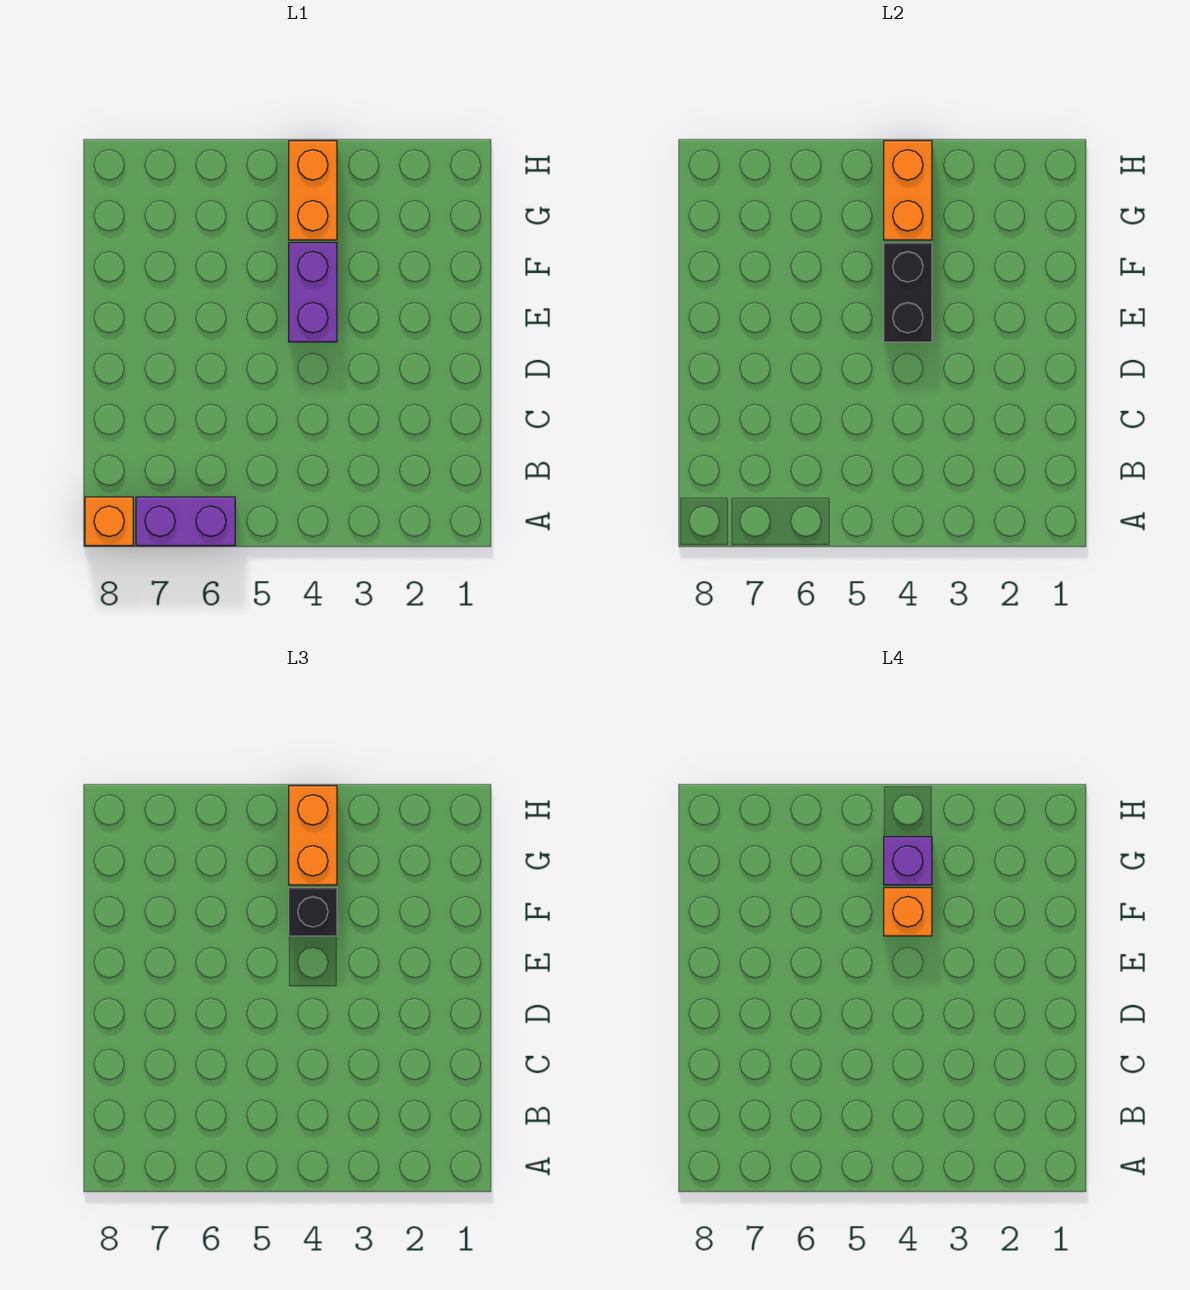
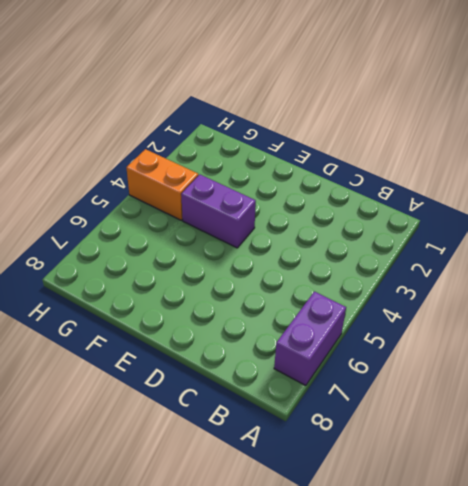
none -> orange 1x1 brick [85,497,133,546]
none -> black 1x2 brick [884,243,932,342]

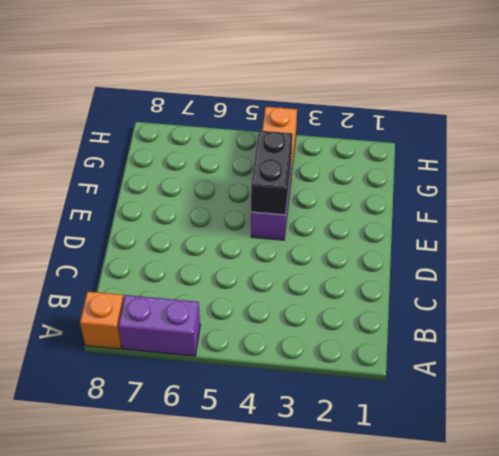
none -> orange 1x2 brick [884,141,932,240]
none -> black 1x1 brick [289,888,337,936]

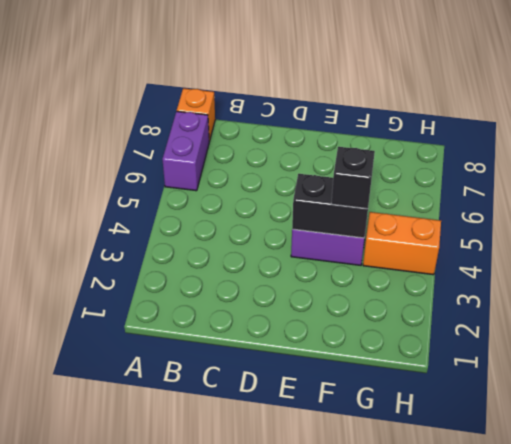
none -> orange 1x2 brick [884,141,932,240]
none -> orange 1x2 brick [289,786,337,885]

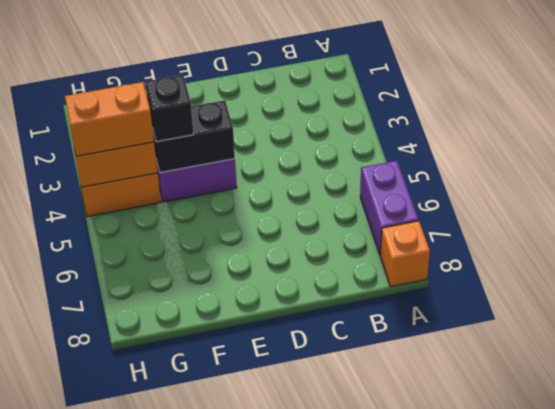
none -> orange 1x1 brick [884,888,932,936]
none -> purple 1x1 brick [884,837,932,885]

